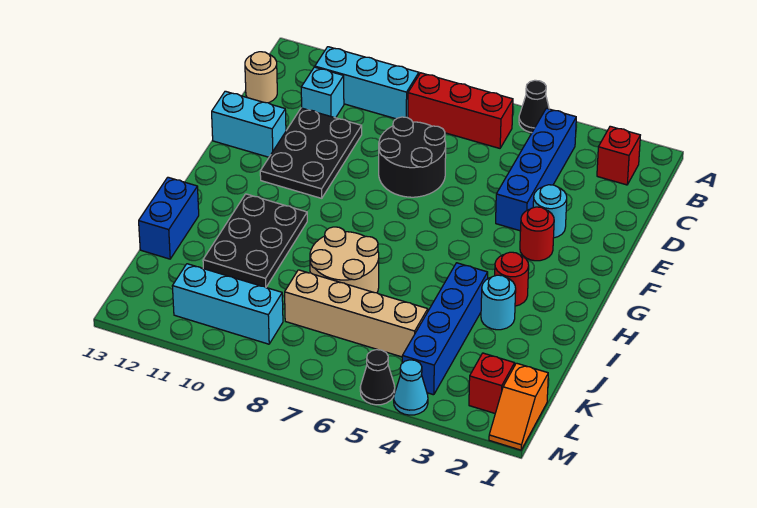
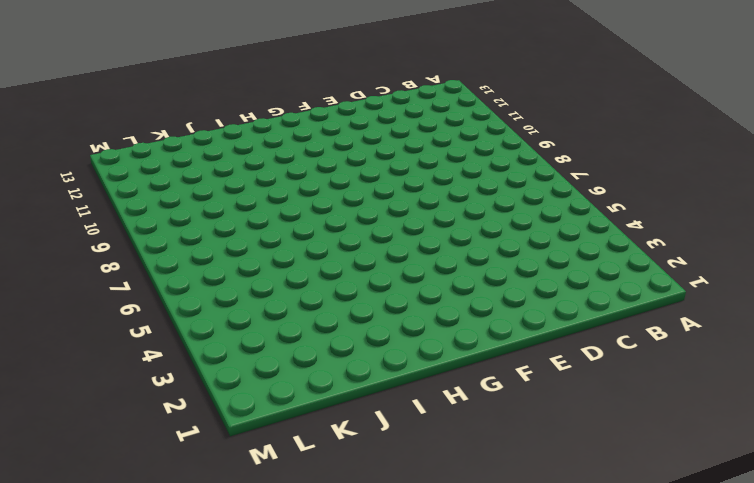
none -> black 1x1 cone [519,80,549,133]
none -> red 1x1 brick [597,126,640,185]
none -> blue 1x4 brick [496,108,576,231]

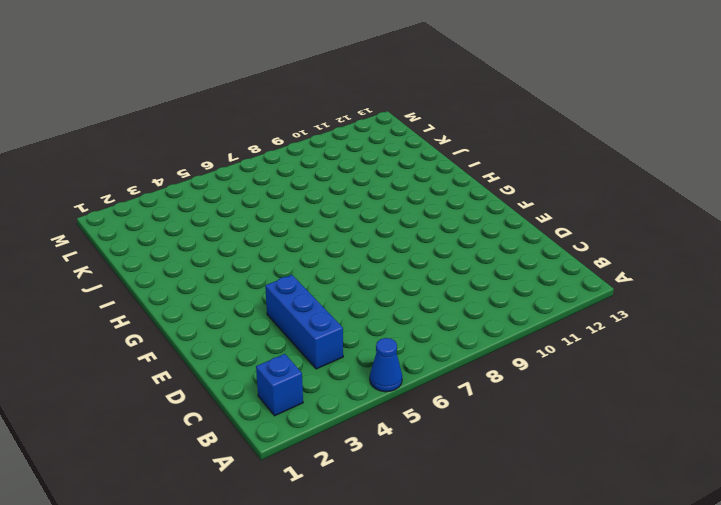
blue 1x1 cone [370,338,402,392] -> black 1x1 cone [519,80,549,133]
blue 1x1 brick [256,354,303,416] -> red 1x1 brick [597,126,640,185]
blue 1x3 brick [265,275,343,369] -> blue 1x4 brick [496,108,576,231]
none -> red 1x3 brick [408,73,513,148]
none -> cyan 1x3 brick [315,47,419,119]
none -> cyan 1x1 brick [301,67,344,118]

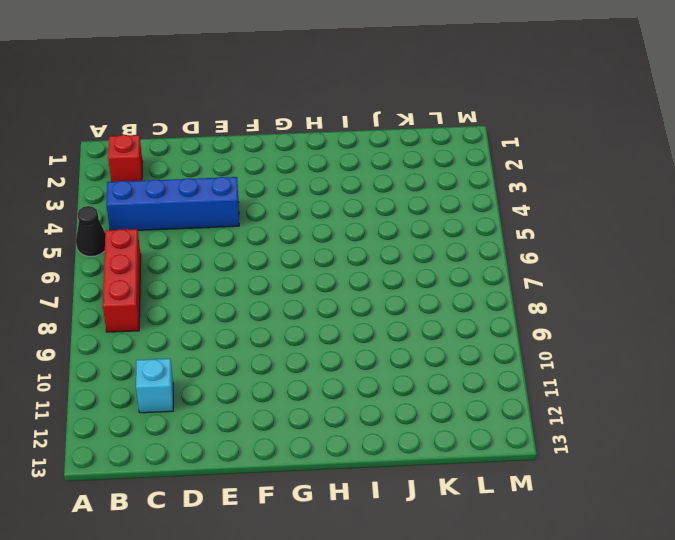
none -> cyan 1x3 brick [315,47,419,119]
none -> tan 1x1 round brick [245,52,277,103]
none -> black 2x2 round brick [379,117,446,197]

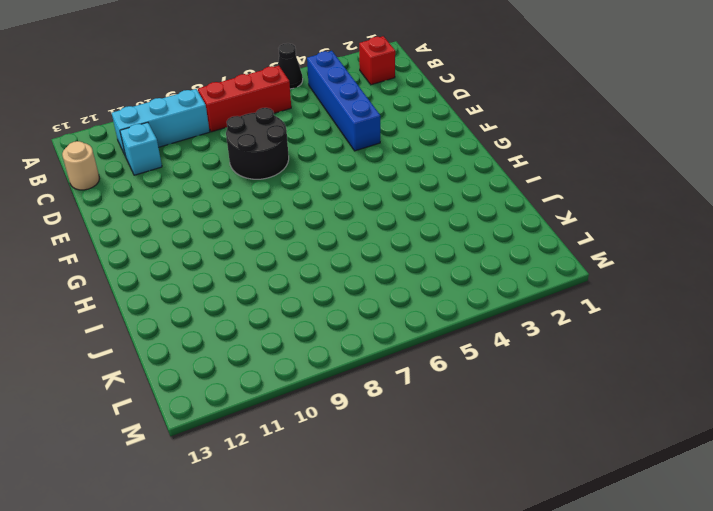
none -> black 2x3 plate [260,108,362,198]
none -> cyan 1x1 round brick [533,185,567,238]
none -> cyan 1x2 brick [212,91,286,157]

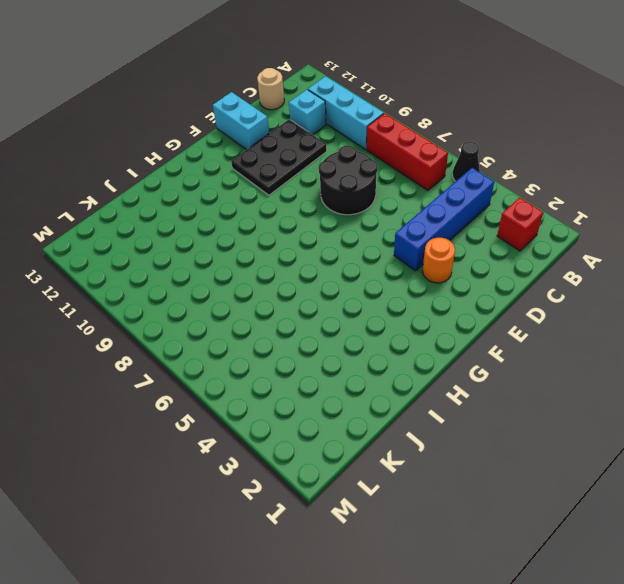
orange 1x1 round brick [423,238,455,283] -> cyan 1x1 round brick [533,185,567,238]
none -> red 1x1 round brick [520,207,554,261]
none -> red 1x1 round brick [495,252,529,306]
none -> black 2x3 plate [203,194,307,287]

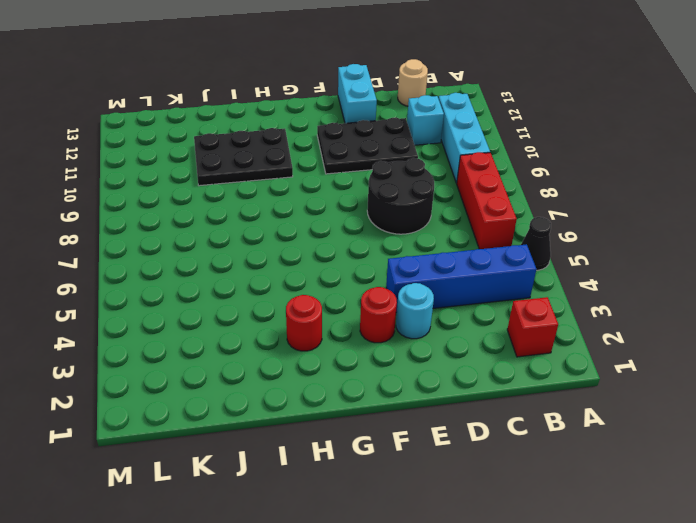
none -> cyan 1x1 round brick [481,275,516,330]
none -> blue 1x4 brick [402,263,488,395]
none -> tan 2x2 round brick [310,227,379,293]

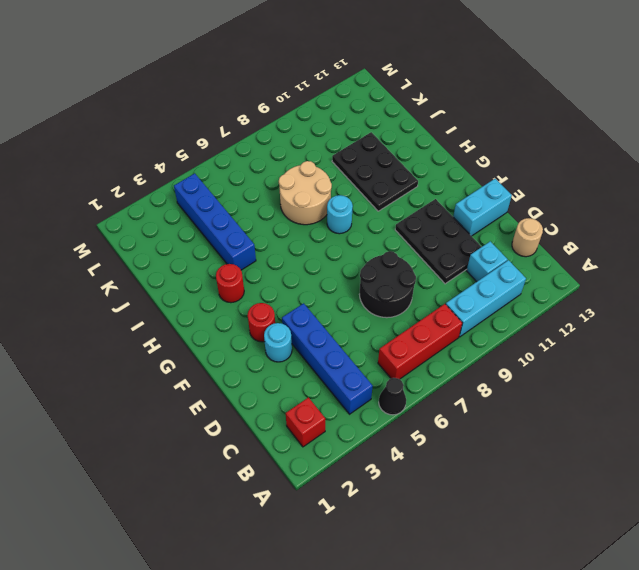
cyan 1x1 round brick [327,195,353,234] -> cyan 1x1 round brick moved to [481,275,516,330]
none -> blue 1x2 brick [139,177,199,259]
none -> tan 1x4 brick [285,270,428,357]
none -> orange 1x2 slope [489,363,548,450]

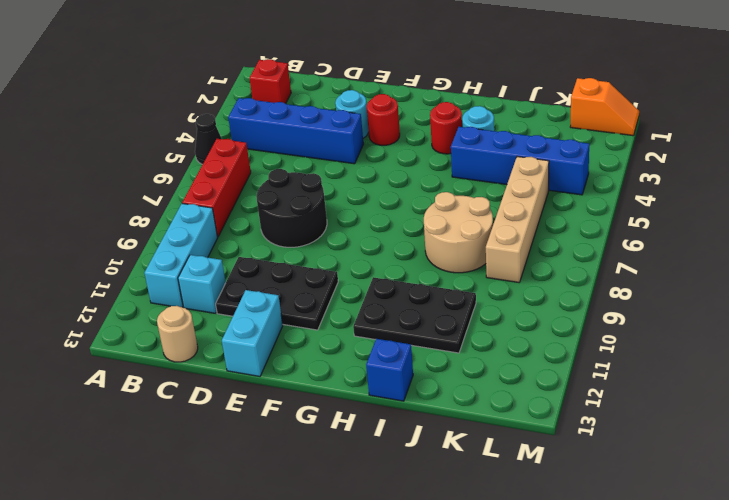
blue 1x1 brick [366,339,413,401] -> blue 1x2 brick [139,177,199,259]
none -> red 1x1 brick [469,353,515,413]
none -> cyan 1x3 brick [172,264,283,344]
none -> cyan 1x1 cone [394,360,428,415]

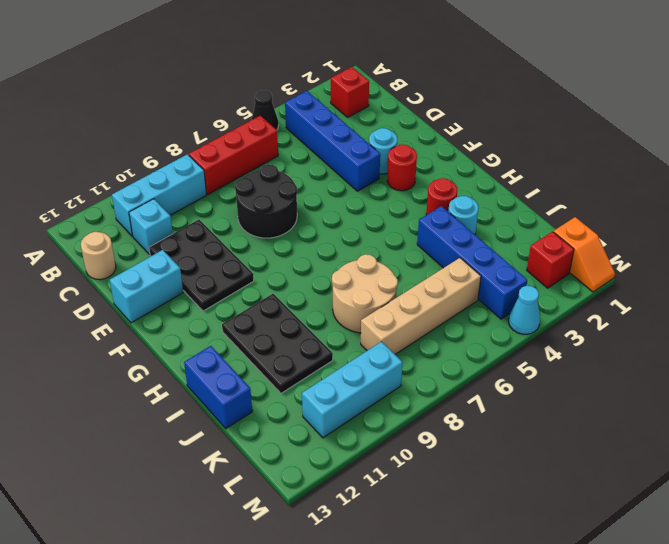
none -> black 1x1 cone [360,350,395,405]

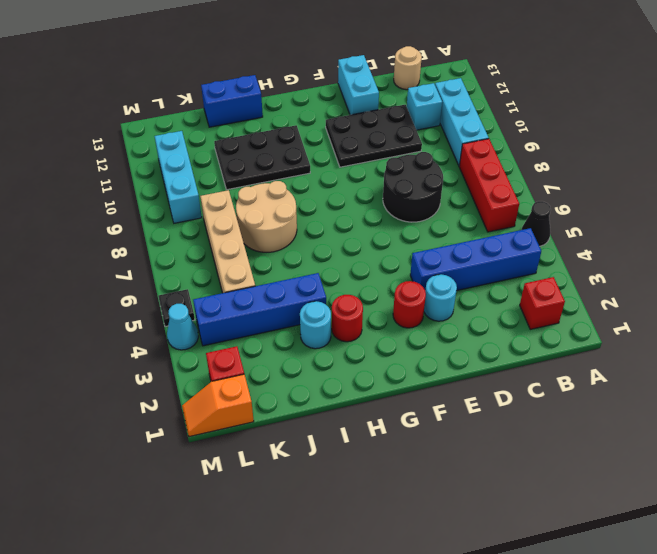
black 1x1 plate [158,289,195,327] -> black 1x1 cone [360,350,395,405]

